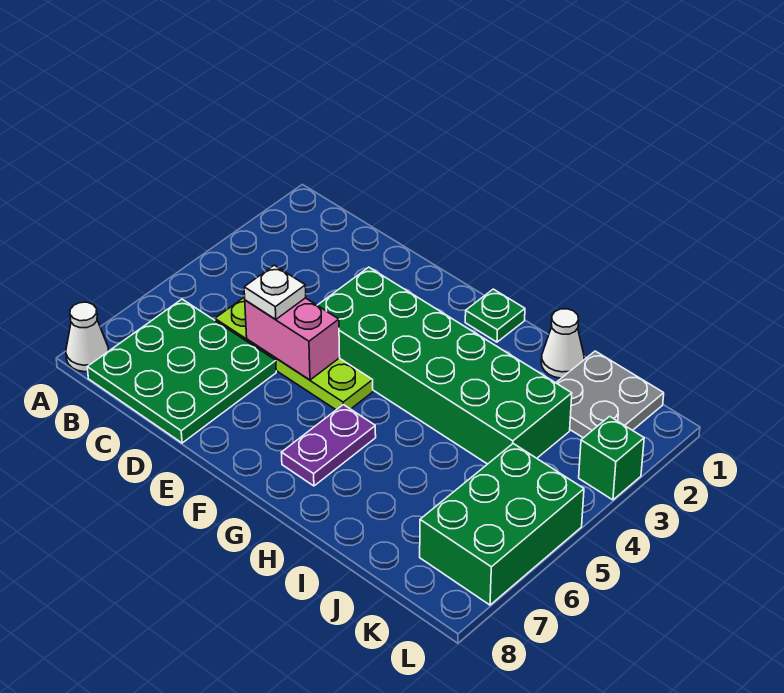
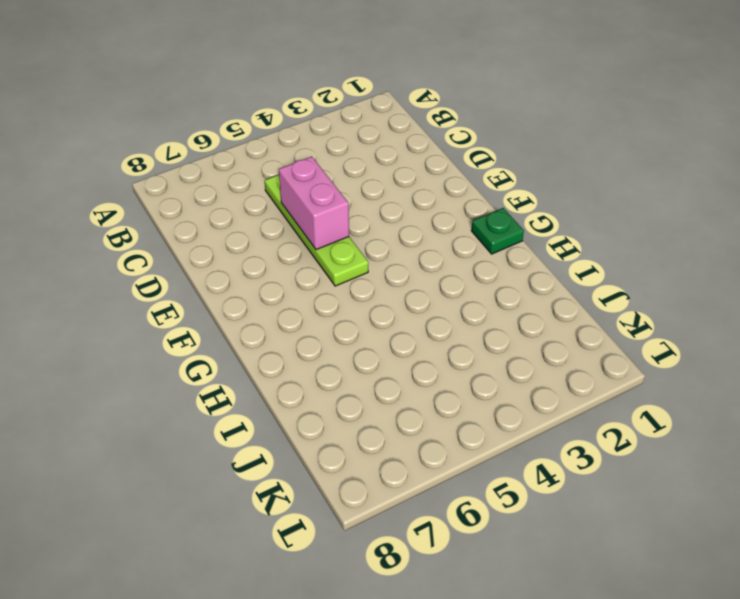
none -> white 1x1 cone [66,302,109,372]
none -> green 3x3 plate [87,299,276,443]
none -> green 2x6 brick [317,267,572,464]

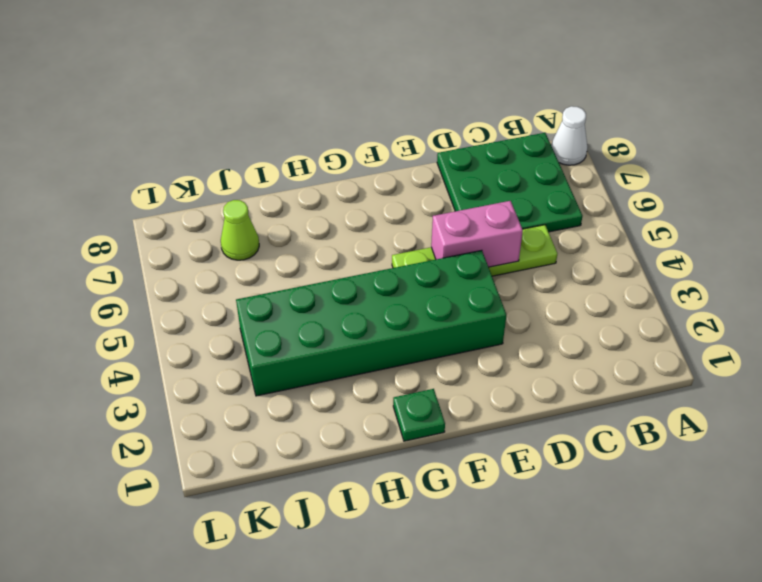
lime 1x1 cone [221,200,259,260] -> none
none -> purple 1x2 plate [281,405,376,486]
none -> white 1x1 cone [541,309,584,378]
none -> grey 2x2 plate [556,351,664,438]

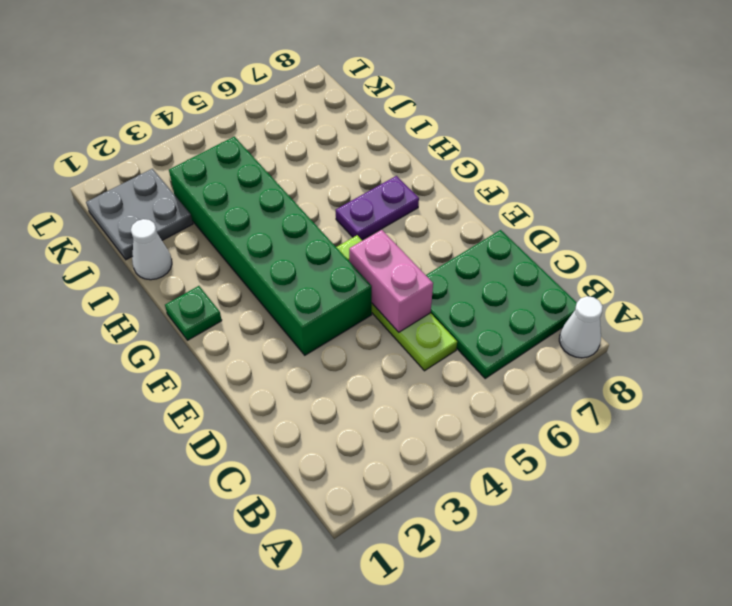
none -> green 2x3 brick [420,444,584,605]
none -> green 1x1 brick [579,416,644,500]
none -> white 1x1 plate [244,265,306,319]

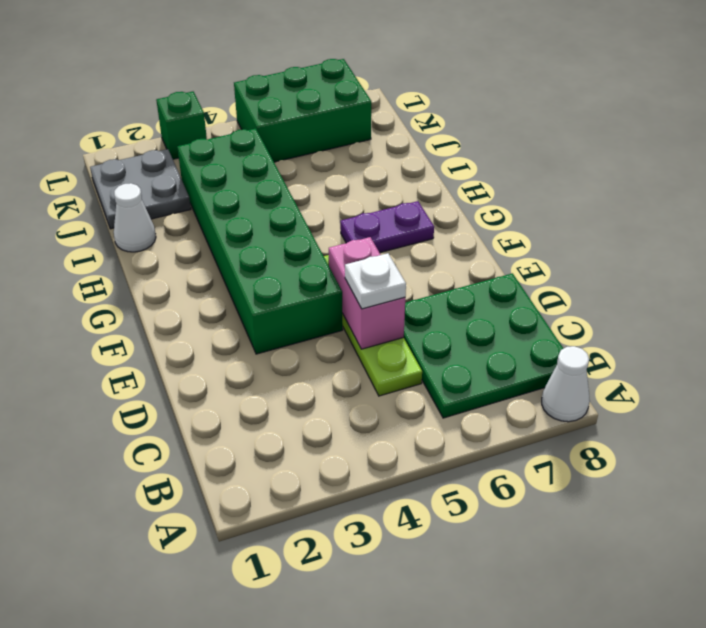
none -> green 1x1 plate [465,289,525,342]

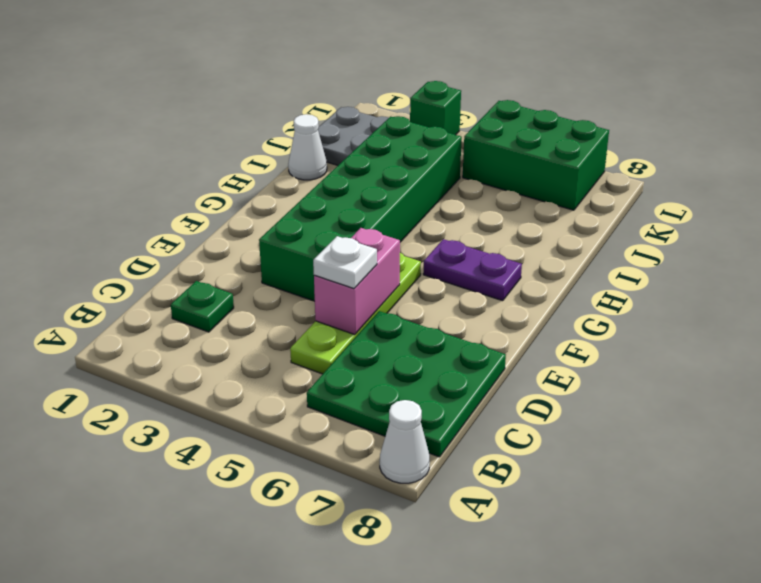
green 1x1 plate [171,281,234,332] -> green 1x1 plate moved to [465,289,525,342]

